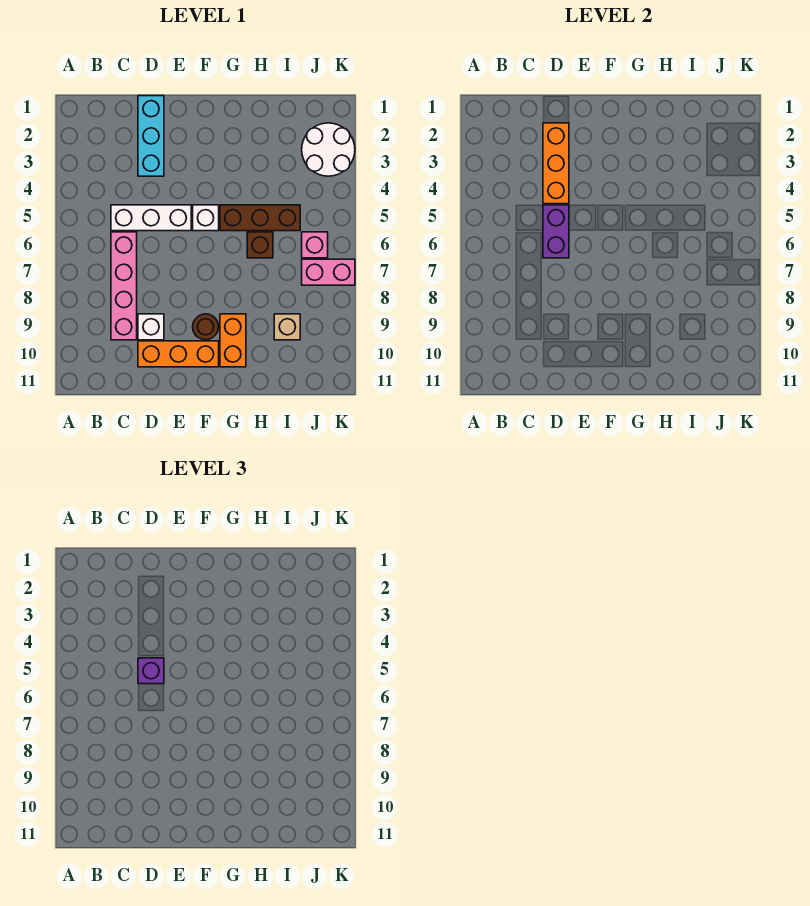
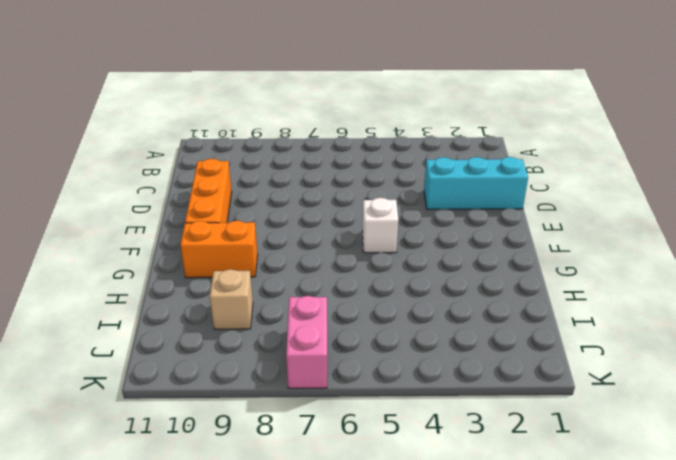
none -> white 1x3 brick [111,205,191,231]
none -> pink 1x4 brick [111,232,137,340]
none -> white 1x1 brick [138,314,164,340]

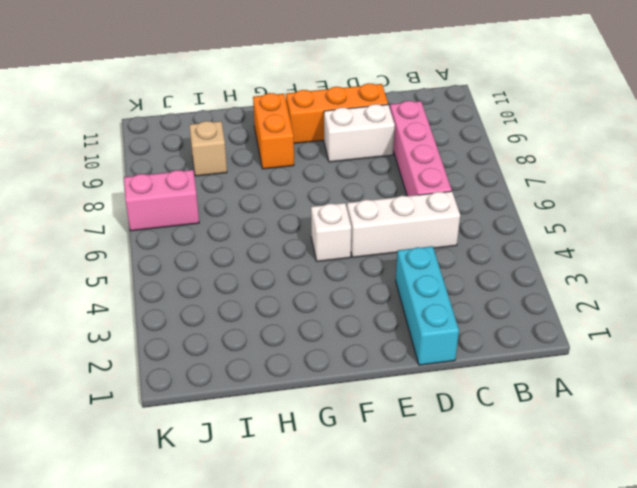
white 1x2 brick [324,104,395,162] -> white 1x1 brick [138,314,164,340]
none -> brown 1x1 round brick [193,314,219,340]
none -> brown 1x3 brick [220,205,300,231]
none -> brown 1x1 brick [247,232,273,258]

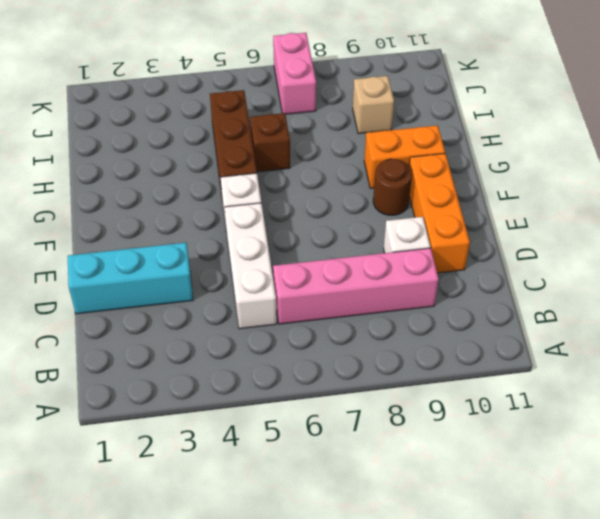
none -> white 2x2 round brick [302,123,355,176]
none -> pink 1x1 brick [302,232,328,258]
none -> orange 1x3 brick [543,123,569,204]

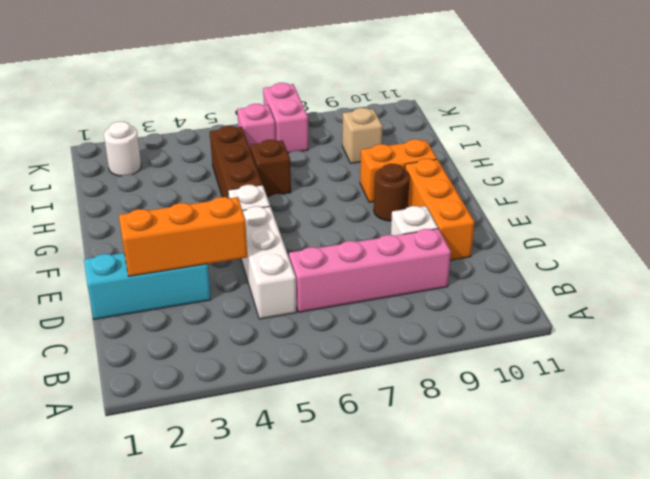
white 1x1 round brick [104,122,141,176] -> white 2x2 round brick [302,123,355,176]
none -> purple 1x2 brick [543,205,569,258]
none -> purple 1x1 brick [138,658,164,684]

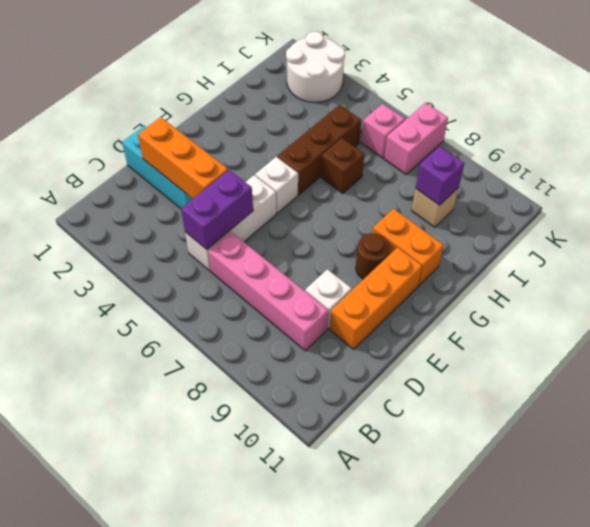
purple 1x2 brick [181,170,253,249] -> purple 1x2 brick turned to [543,205,569,258]
purple 1x1 brick [416,146,464,205] -> purple 1x1 brick moved to [138,658,164,684]

